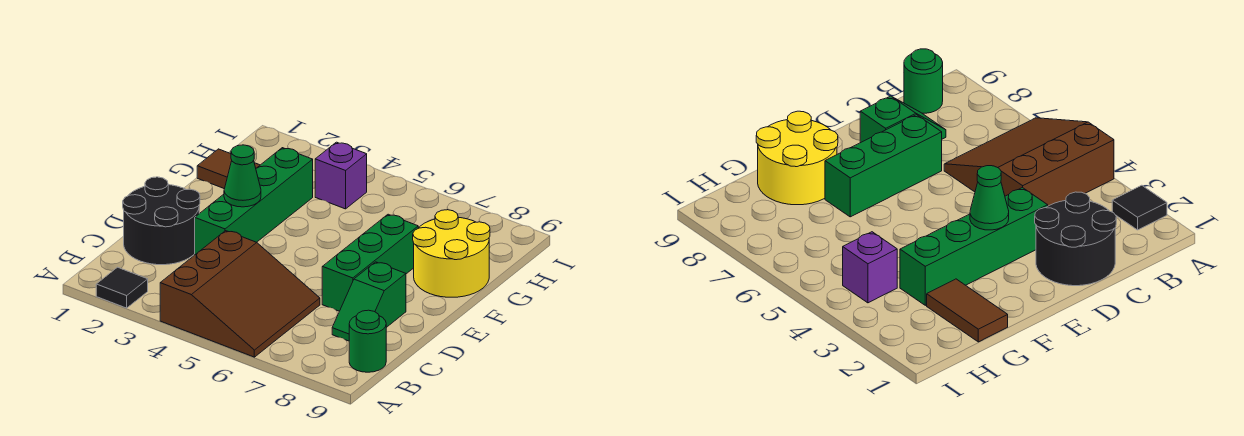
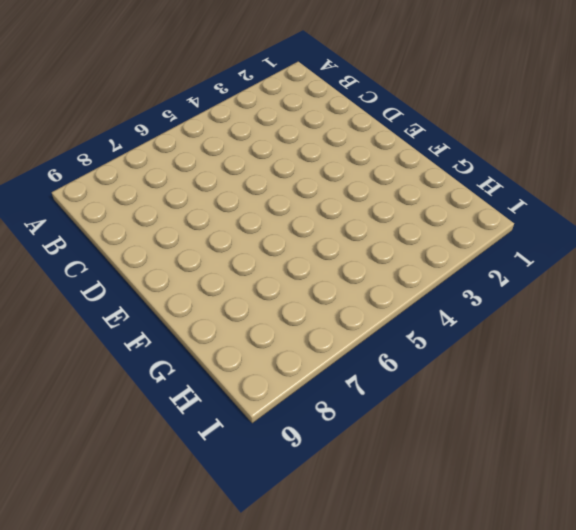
none -> black 1x1 tile [96,267,148,308]
none -> brown 3x3 slope [160,231,320,357]

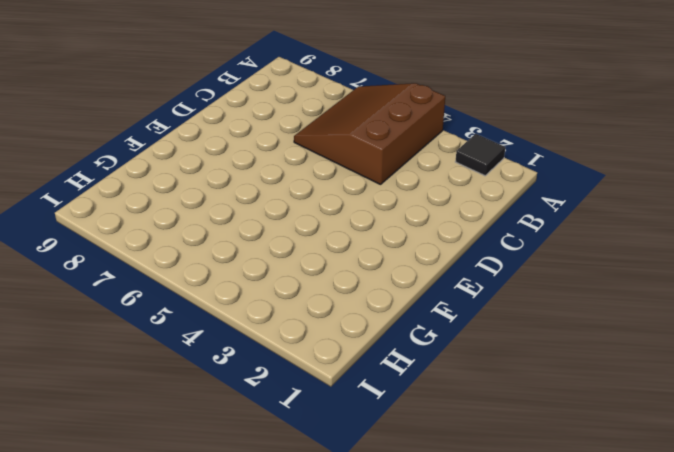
none -> green 1x1 round brick [349,310,386,372]
none -> black 2x2 round brick [123,177,200,265]

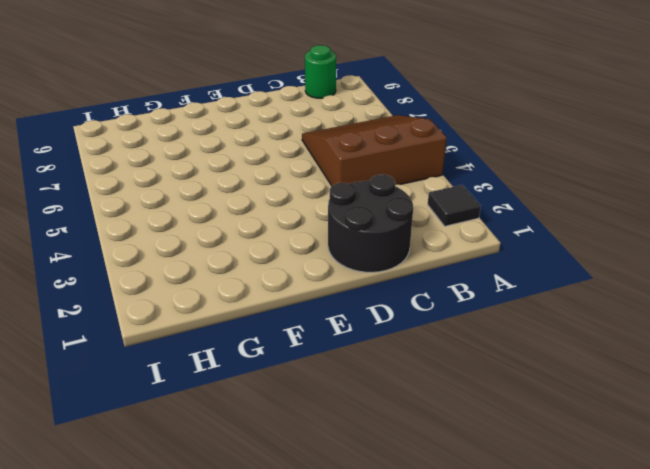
none -> green 1x2 slope [332,262,406,341]
none -> green 1x4 brick [195,148,313,255]

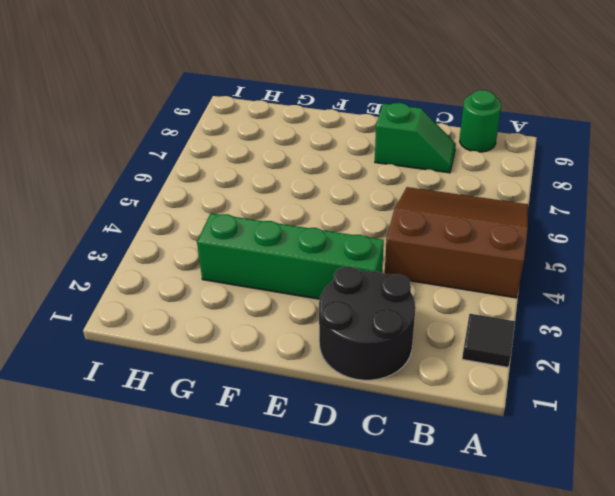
none -> green 1x3 brick [322,214,418,311]
none -> yellow 2x2 round brick [413,210,490,297]

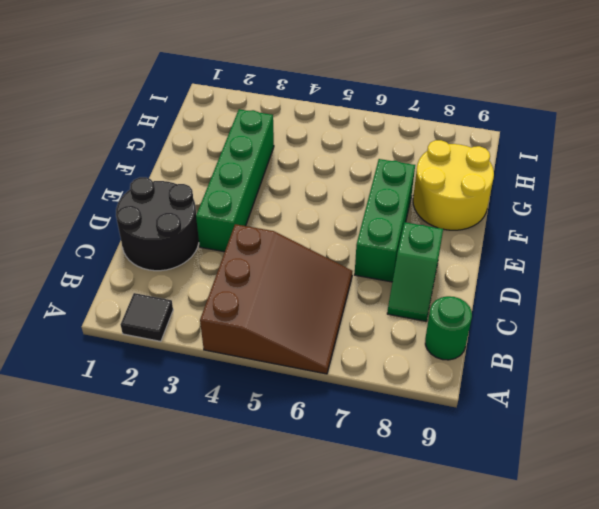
none -> brown 1x2 tile [197,149,260,189]
none -> purple 1x1 brick [315,142,367,209]

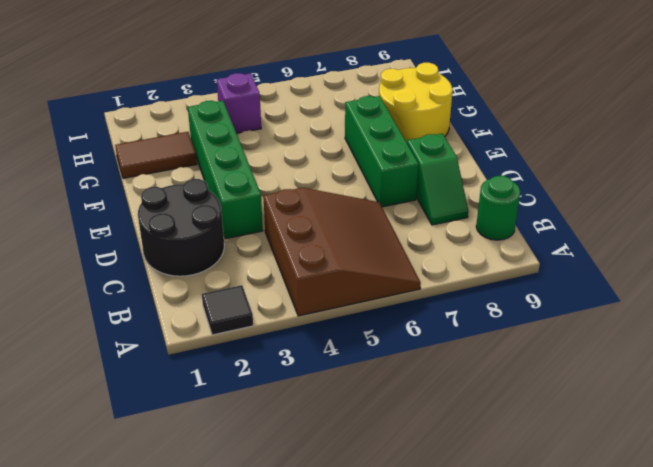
none -> green 1x1 cone [224,145,261,207]

